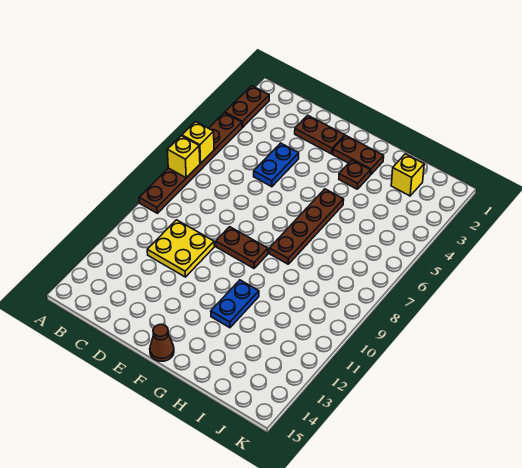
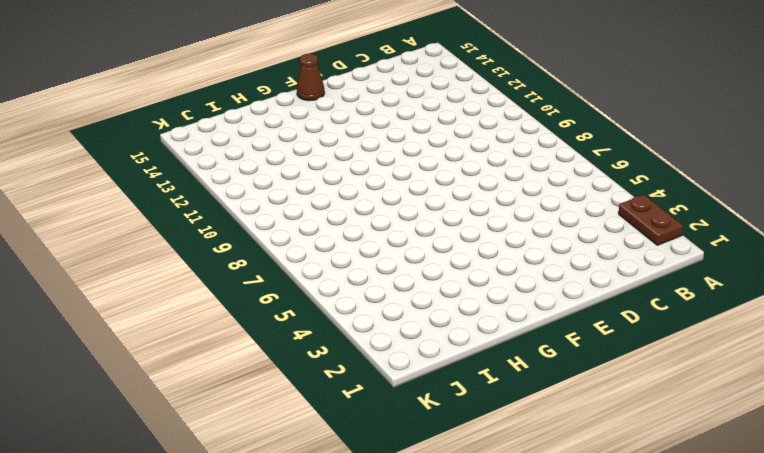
none -> brown 1x6 plate [139,113,242,213]
none -> yellow 2x2 plate [147,220,214,277]
none -> brown 1x2 plate [295,115,345,154]

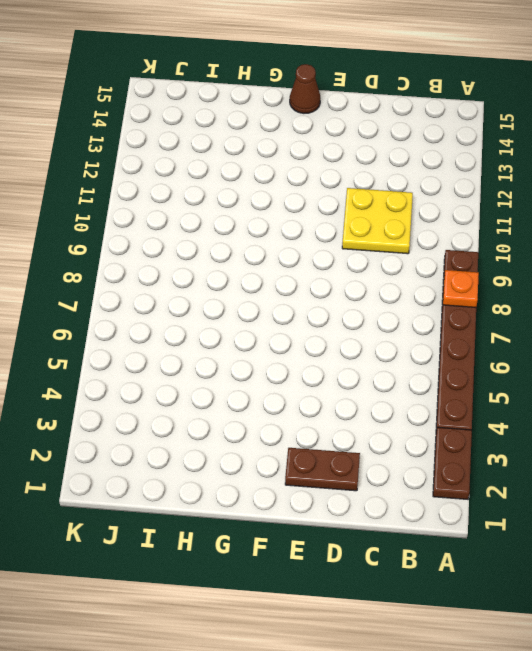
orange 1x1 plate [443,270,479,307] -> none
none -> blue 1x2 plate [254,143,299,187]
none -> brown 1x2 plate [216,227,268,268]
none -> brown 1x2 plate [333,136,384,175]

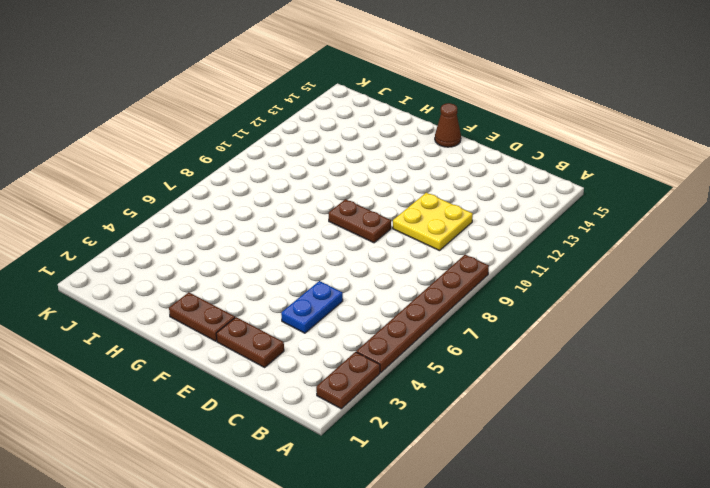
none -> brown 1x1 plate [339,160,370,189]
none -> brown 1x4 plate [270,189,344,264]
none -> blue 1x2 plate [211,280,259,328]

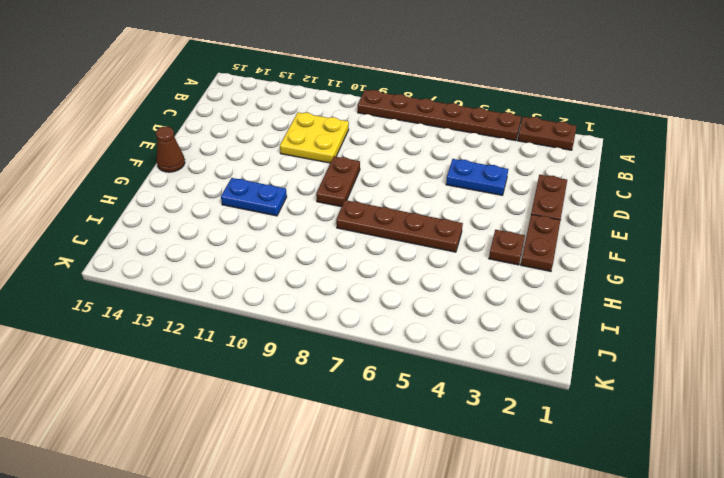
none -> yellow 1x1 brick [391,154,424,196]
none -> yellow 1x1 brick [182,122,214,163]
none -> yellow 1x1 brick [167,136,200,178]

